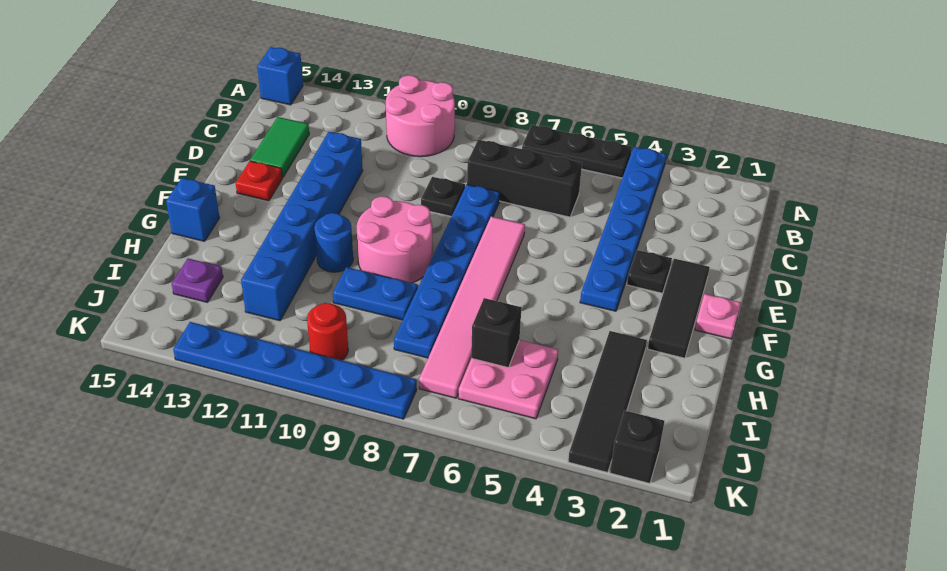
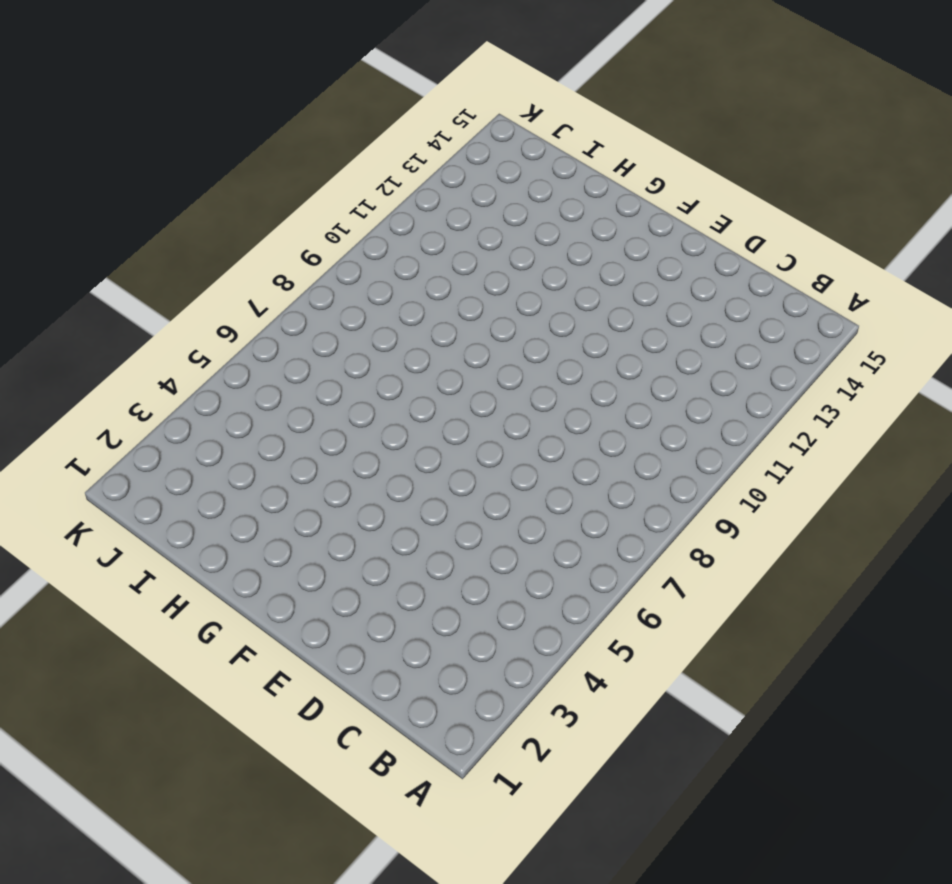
none -> blue 1x6 plate [580,147,667,311]
none -> black 1x3 plate [522,125,632,178]
none -> pink 2x2 round brick [386,75,455,157]

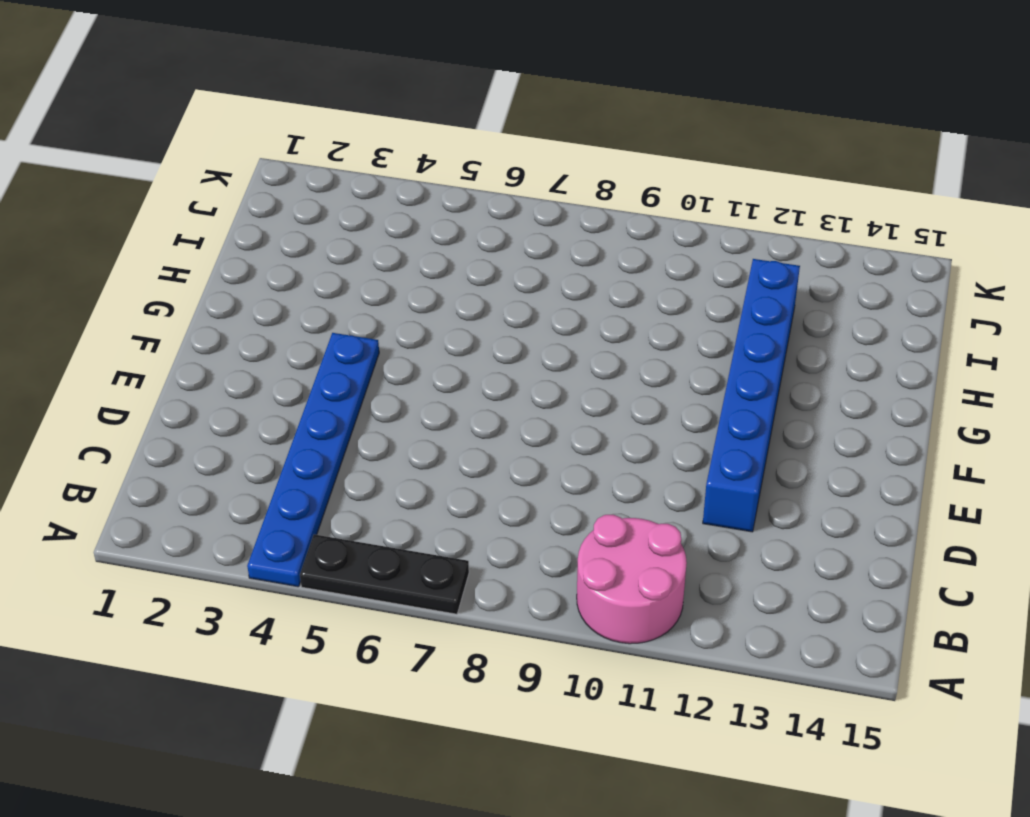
none -> blue 1x1 brick [257,47,303,105]
none -> black 1x3 brick [467,140,582,217]
none -> green 1x2 tile [250,117,309,177]

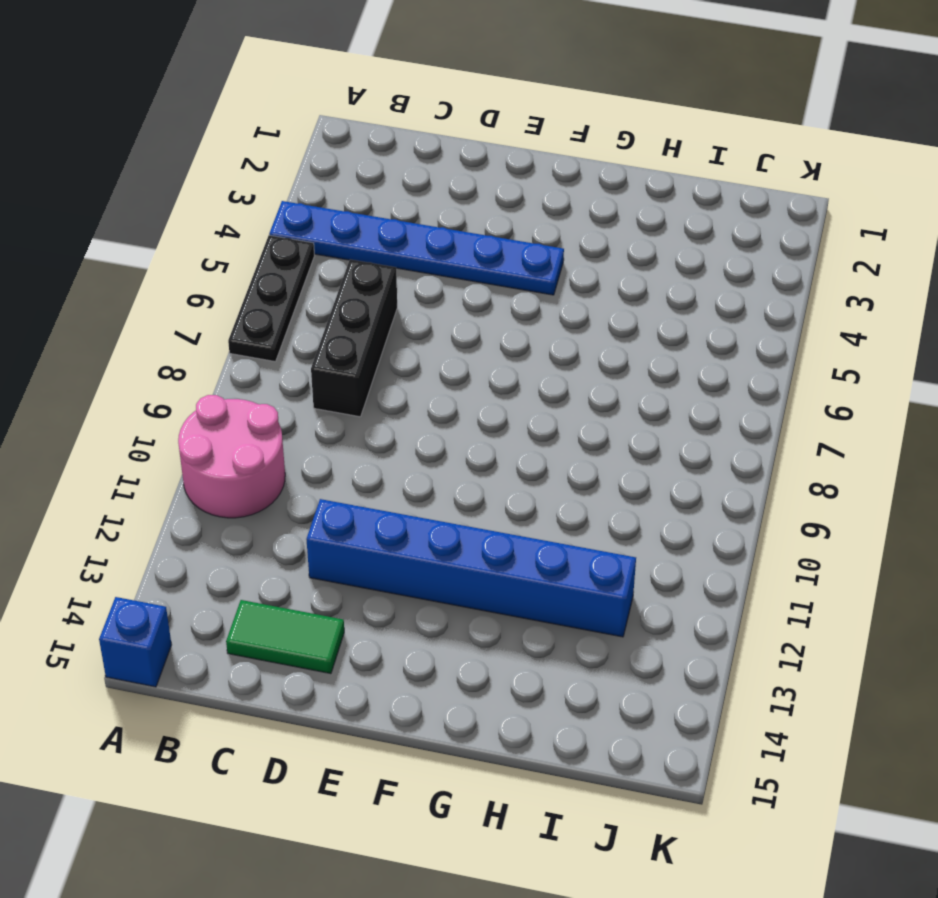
none -> blue 1x6 plate [394,185,500,358]
none -> black 1x1 plate [421,177,465,216]
none -> black 1x3 tile [648,259,710,358]

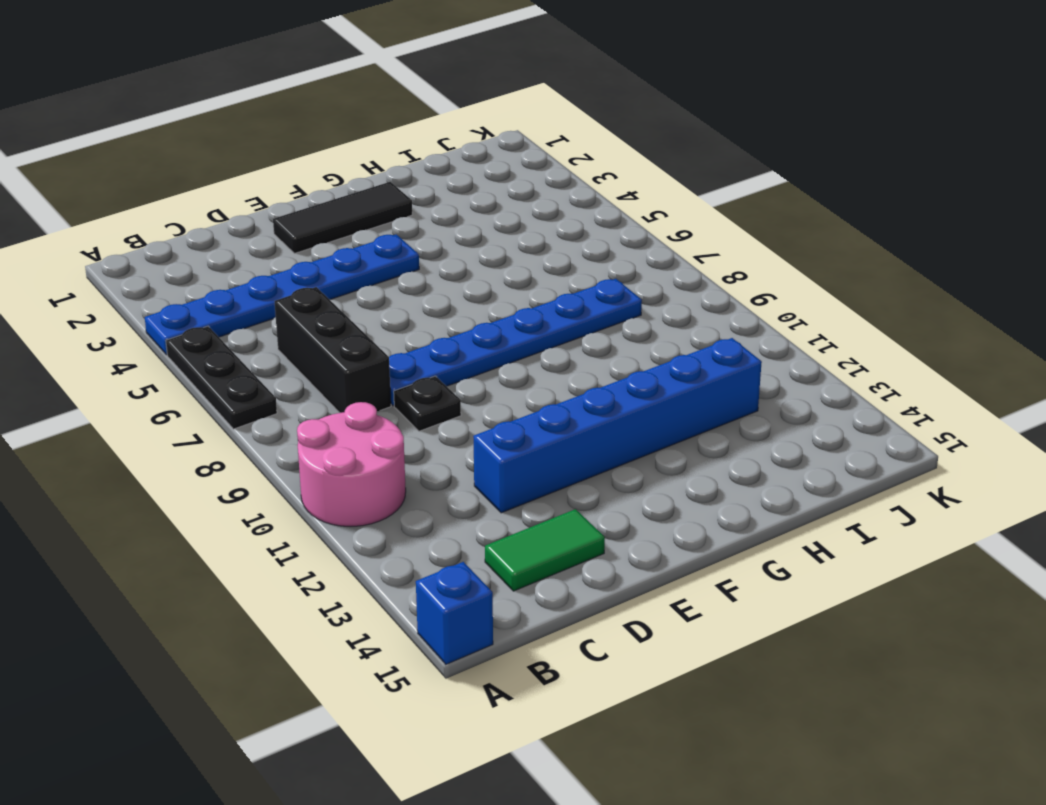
none -> black 1x1 plate [627,250,672,293]
none -> pink 1x6 tile [419,217,525,398]
none -> red 1x1 plate [236,161,282,201]

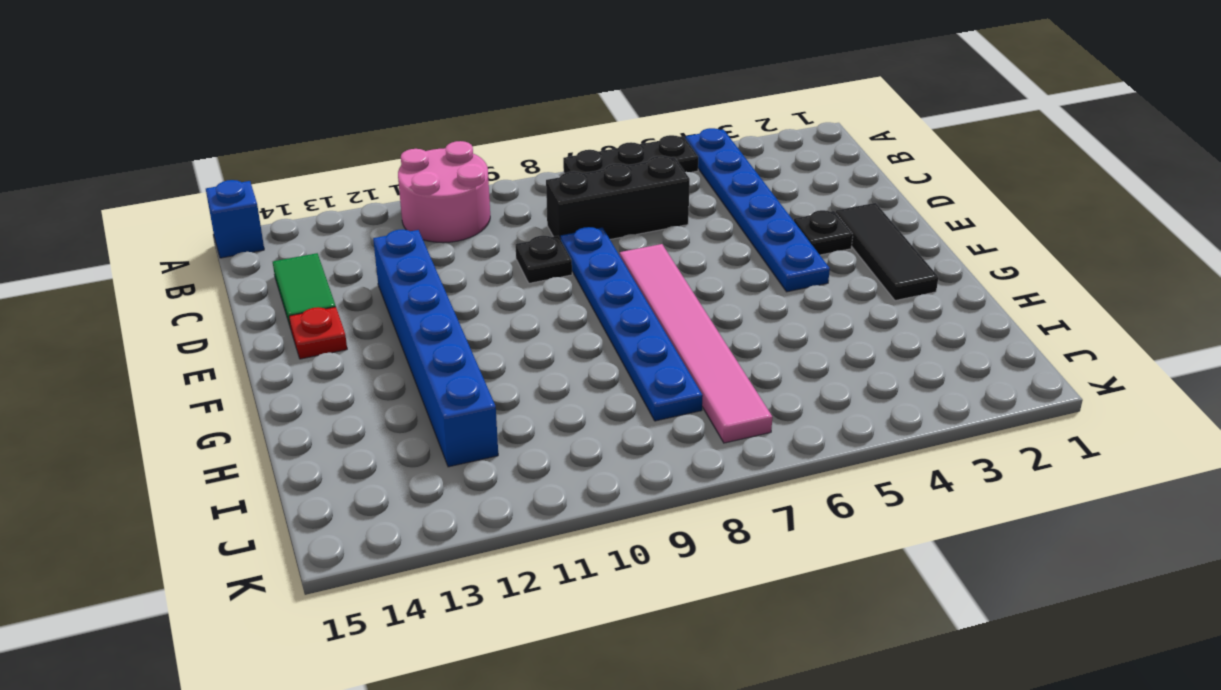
none -> pink 1x1 plate [695,294,741,339]
none -> pink 2x2 round brick [357,196,432,283]
none -> blue 1x1 round brick [314,213,353,272]

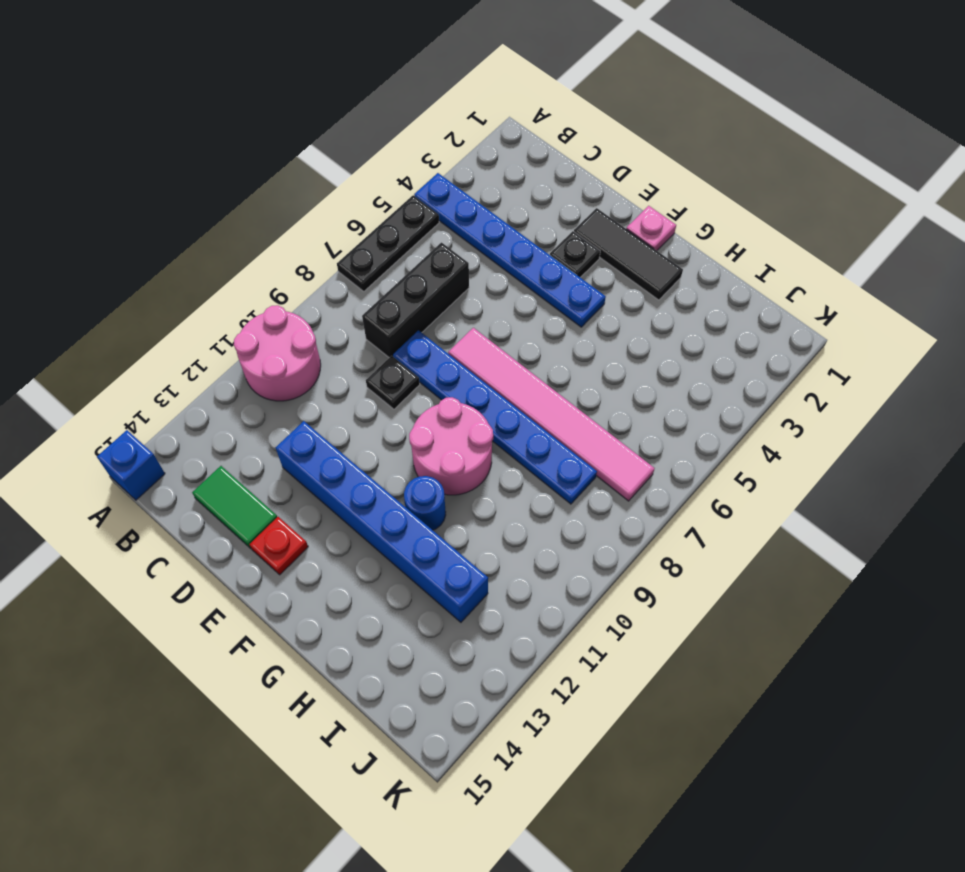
none -> blue 1x1 brick [166,178,219,241]
none -> black 1x4 tile [568,331,647,473]
none -> blue 1x2 plate [333,267,418,320]

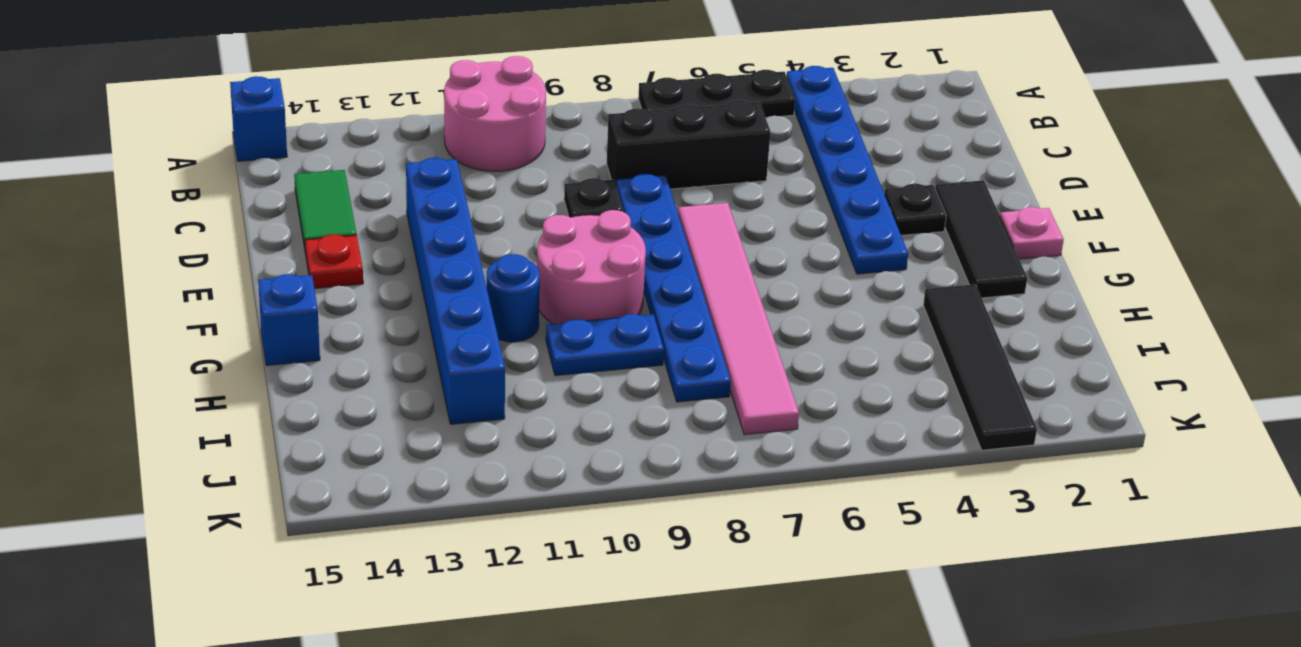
none -> pink 2x2 plate [459,340,558,419]
none -> purple 1x1 plate [172,259,223,302]
none -> red 1x1 round brick [307,303,348,360]

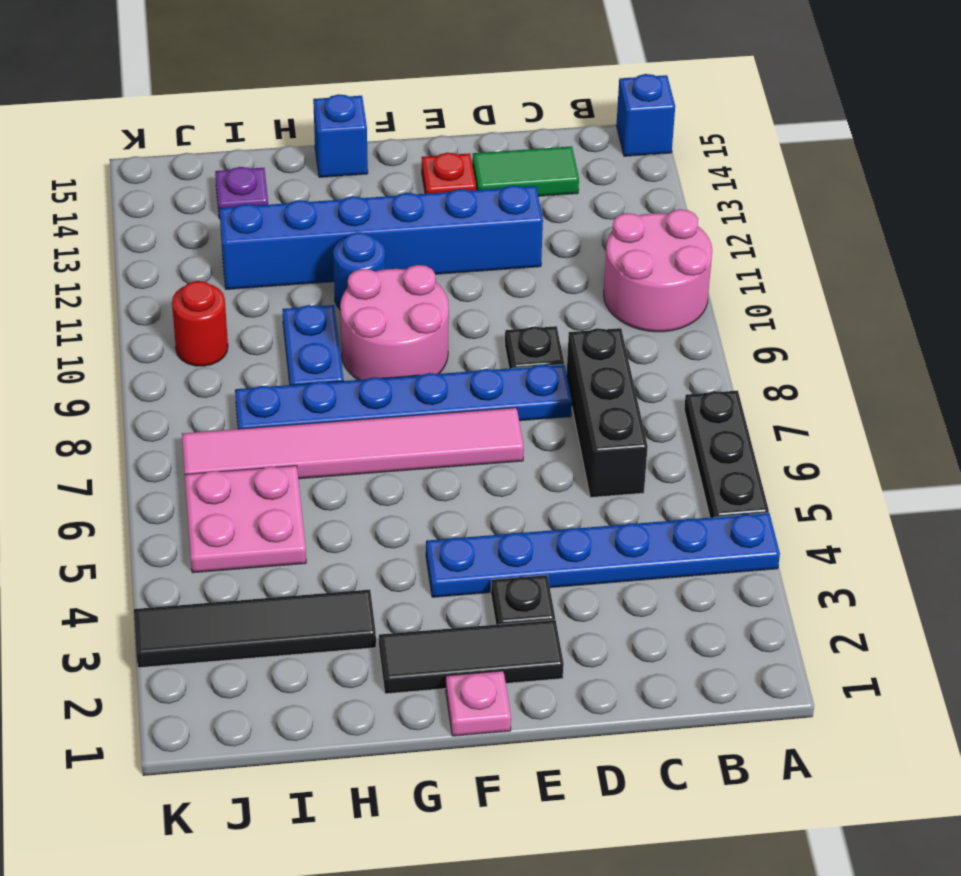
none -> black 1x1 brick [610,410,664,483]
none -> blue 1x6 plate [173,322,417,419]
none -> black 1x1 brick [471,298,522,367]

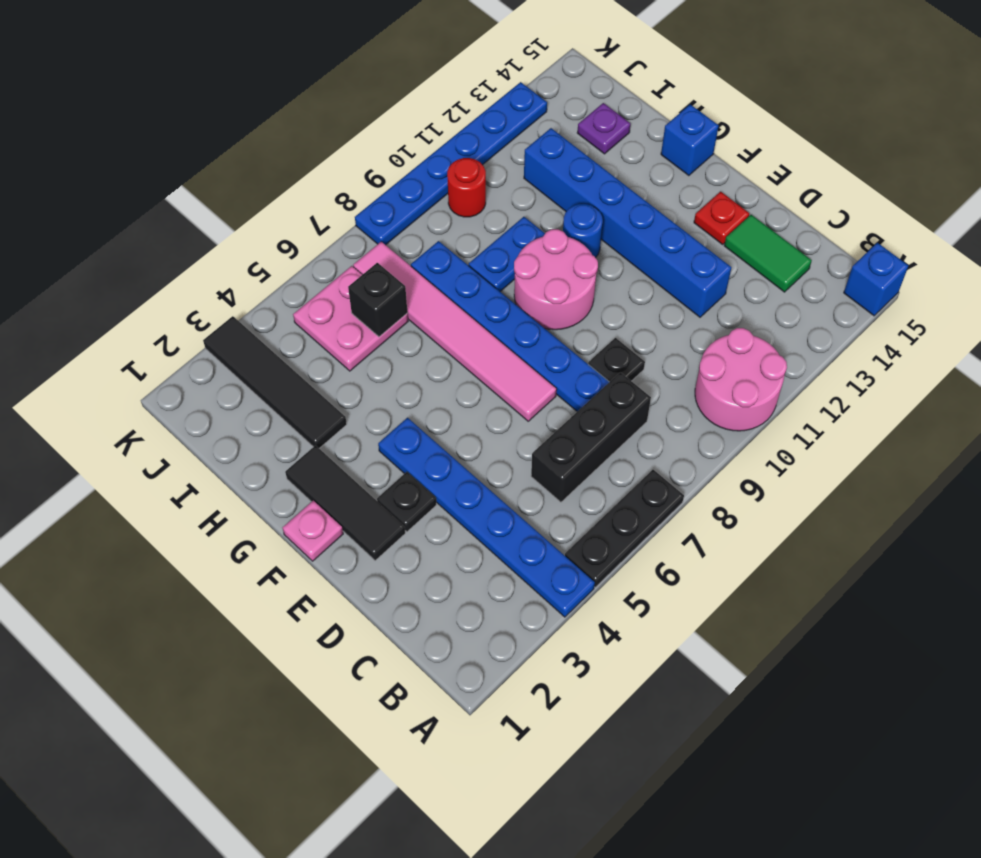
none -> black 1x1 brick [610,410,664,483]

